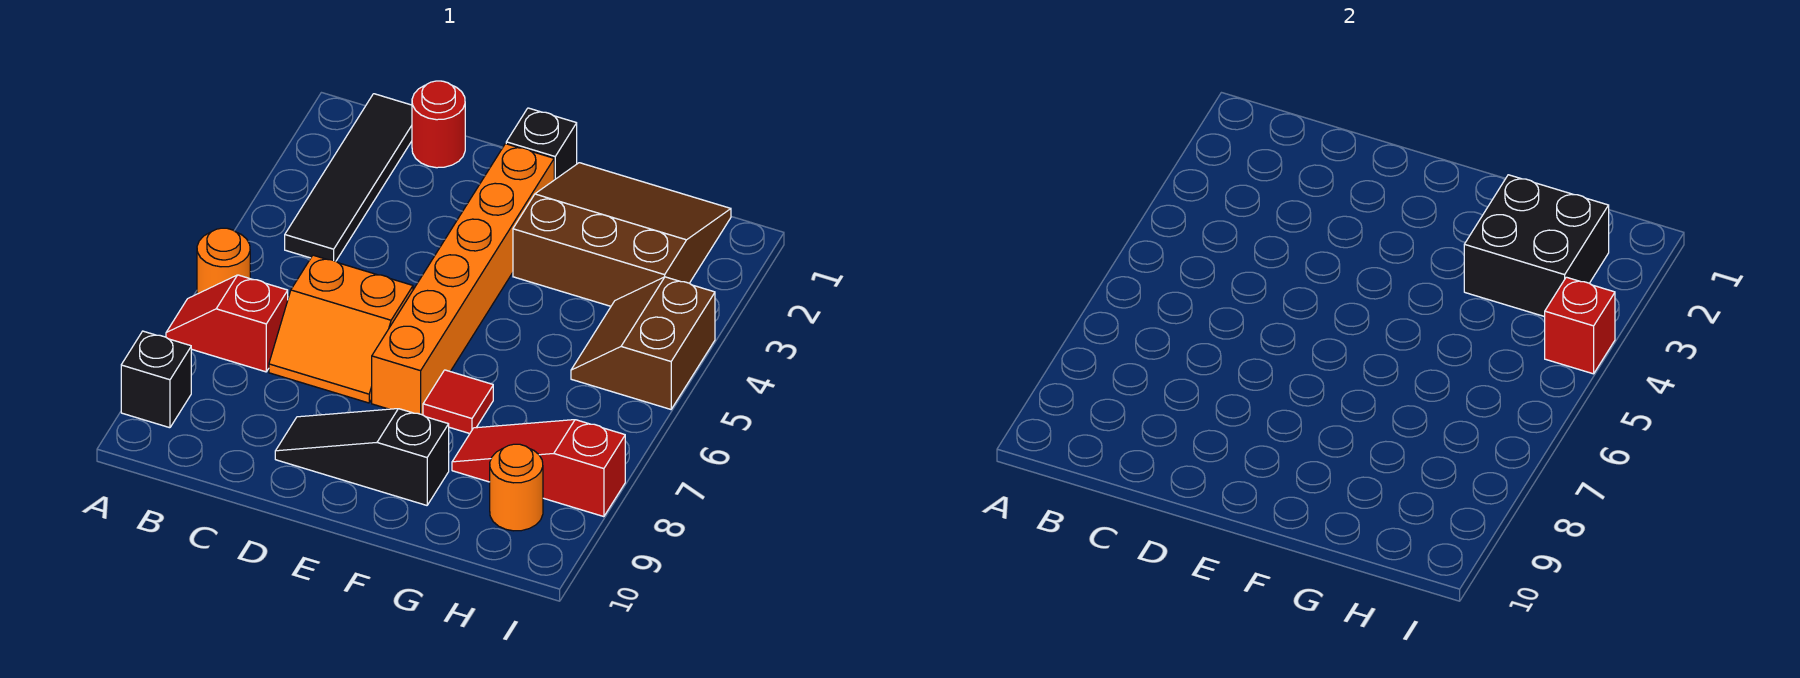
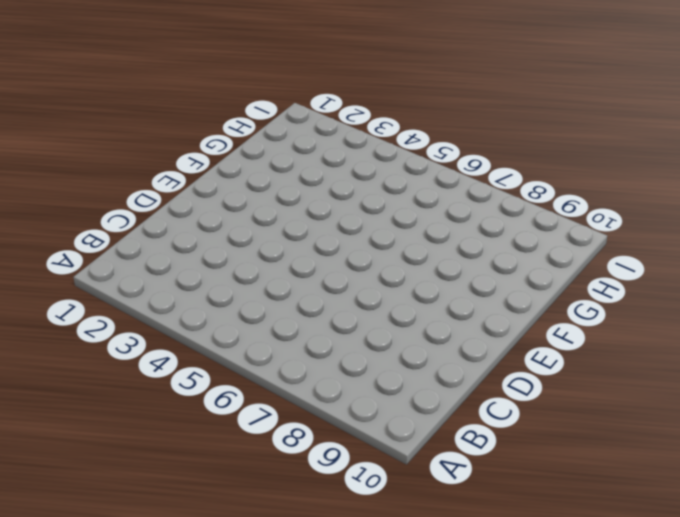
none -> orange 1x1 round brick [197,228,250,294]
none -> red 1x2 slope [166,275,288,372]
none -> black 1x1 brick [121,331,191,428]

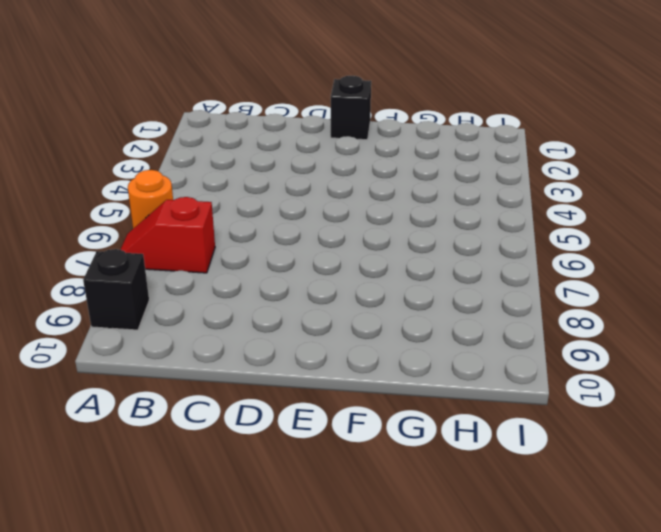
none -> black 1x4 tile [285,94,412,261]
none -> red 1x1 round brick [412,81,465,168]
none -> orange 2x2 slope [269,255,413,403]

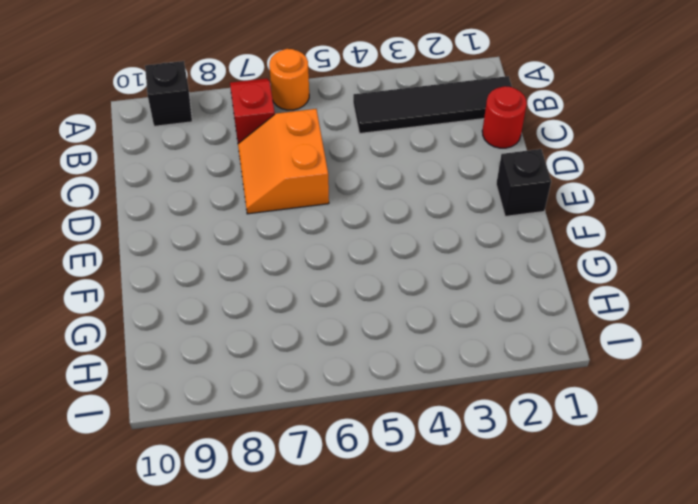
none -> black 1x3 slope [275,409,449,505]
none -> orange 1x6 brick [372,144,554,415]
none -> brown 3x3 slope [513,163,731,306]

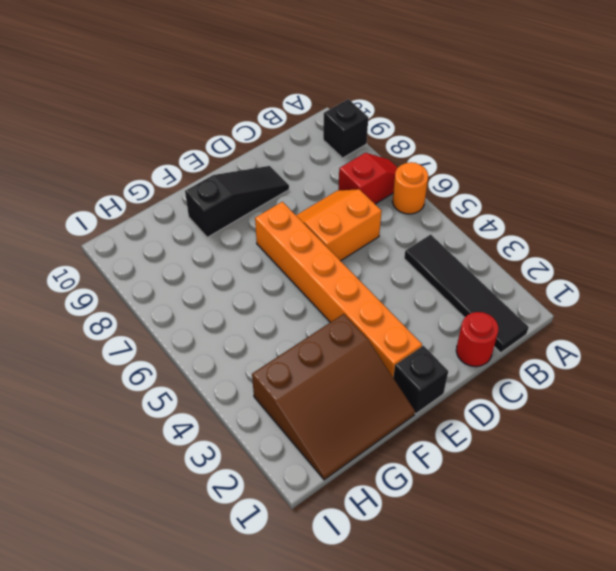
none -> red 1x1 tile [423,370,493,434]
none -> red 1x3 slope [452,420,625,517]
none -> brown 2x2 slope [571,277,715,409]

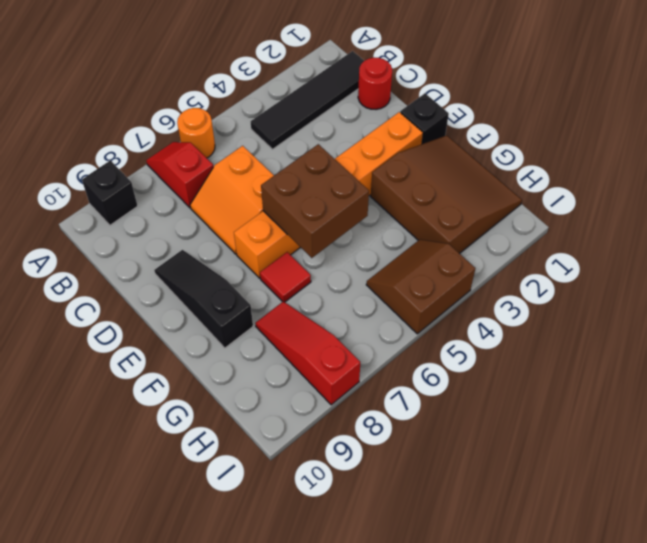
brown 2x2 brick [261,144,369,258] -> none
none -> orange 1x1 round brick [490,444,543,531]
none -> black 2x2 brick [1464,175,1609,317]
none -> red 1x1 brick [1545,277,1615,374]

